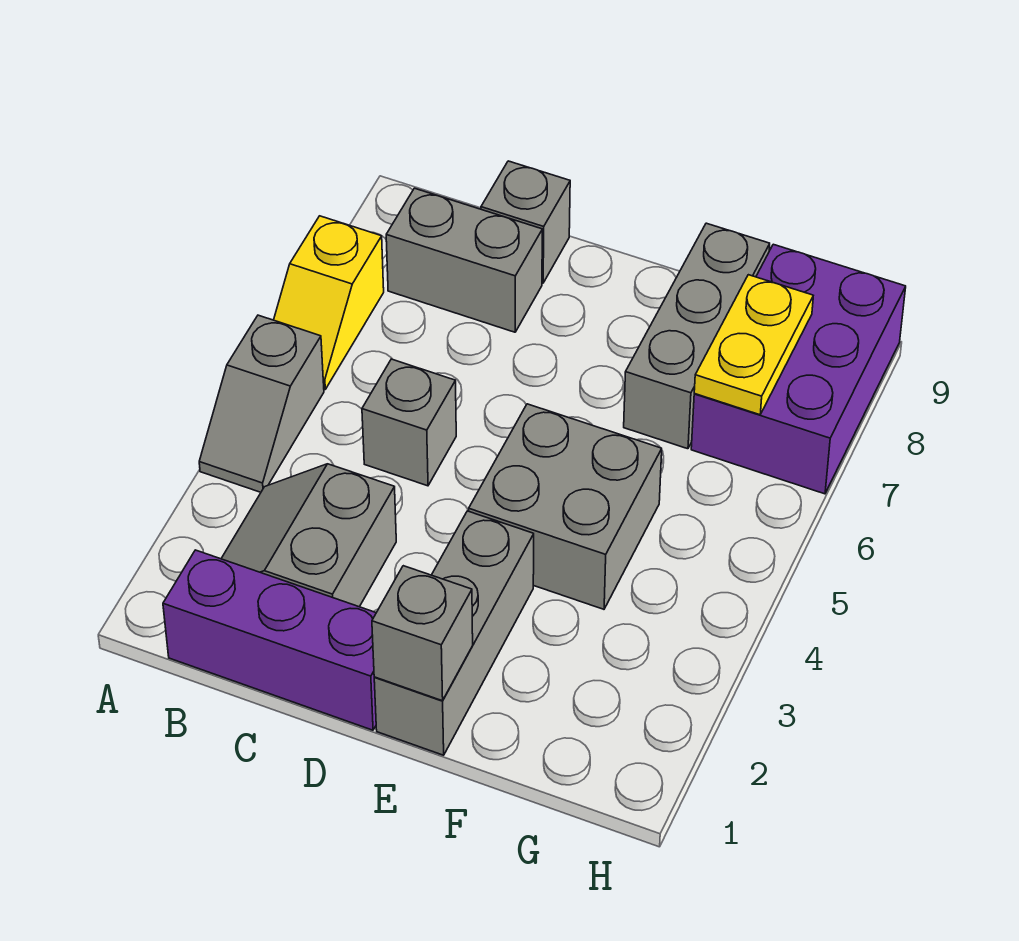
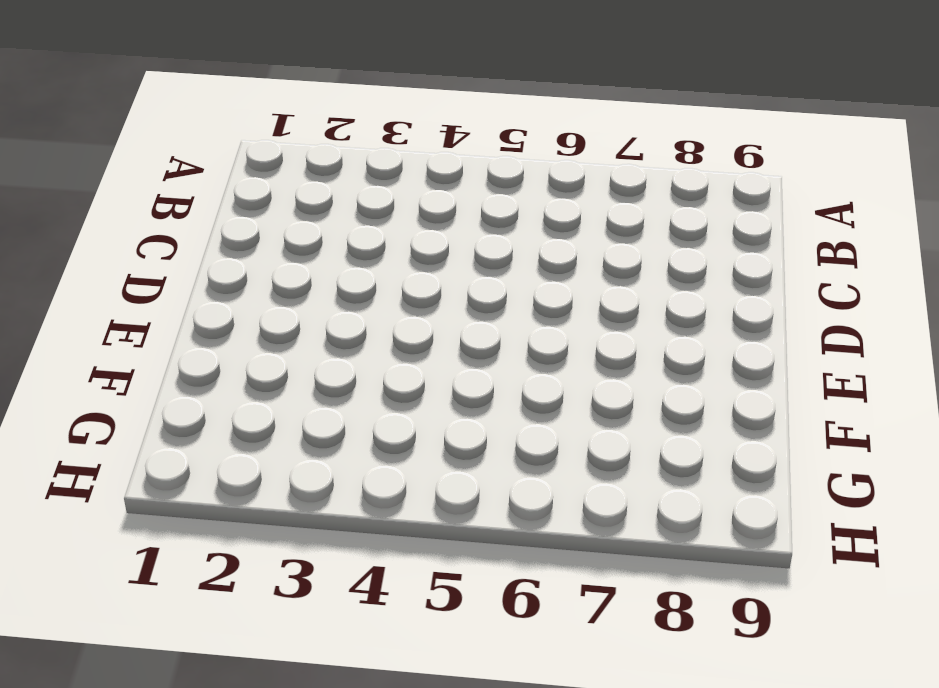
none -> grey 1x2 slope [199,315,324,492]
none -> yellow 1x2 slope [274,216,384,389]
none -> purple 1x3 brick [163,550,376,730]

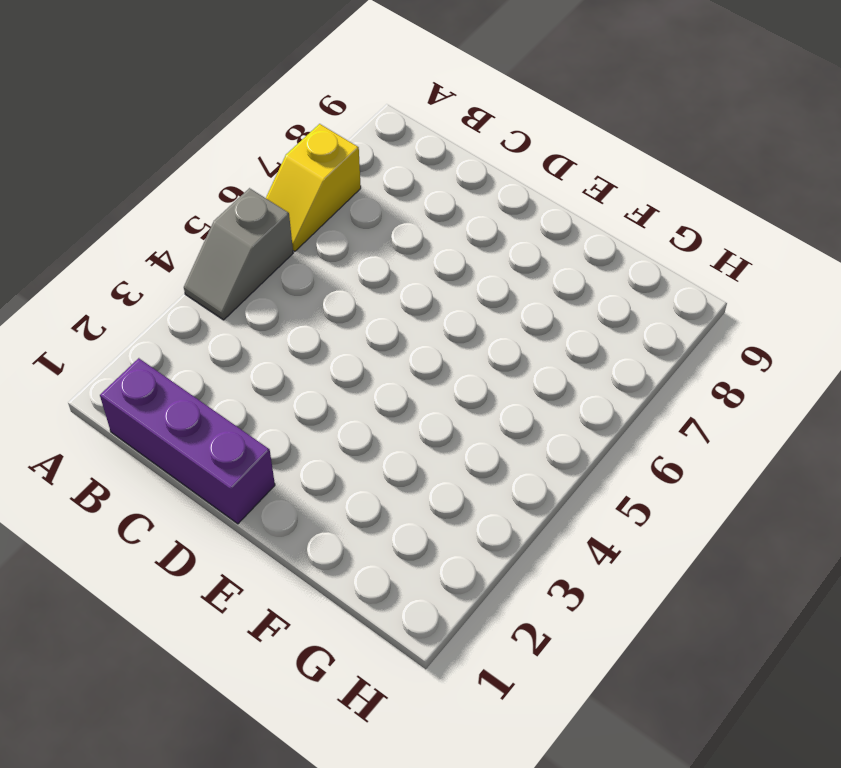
none -> grey 2x2 slope [221,464,396,607]
none -> grey 1x2 brick [386,188,542,332]
none -> grey 1x1 brick [362,359,456,486]

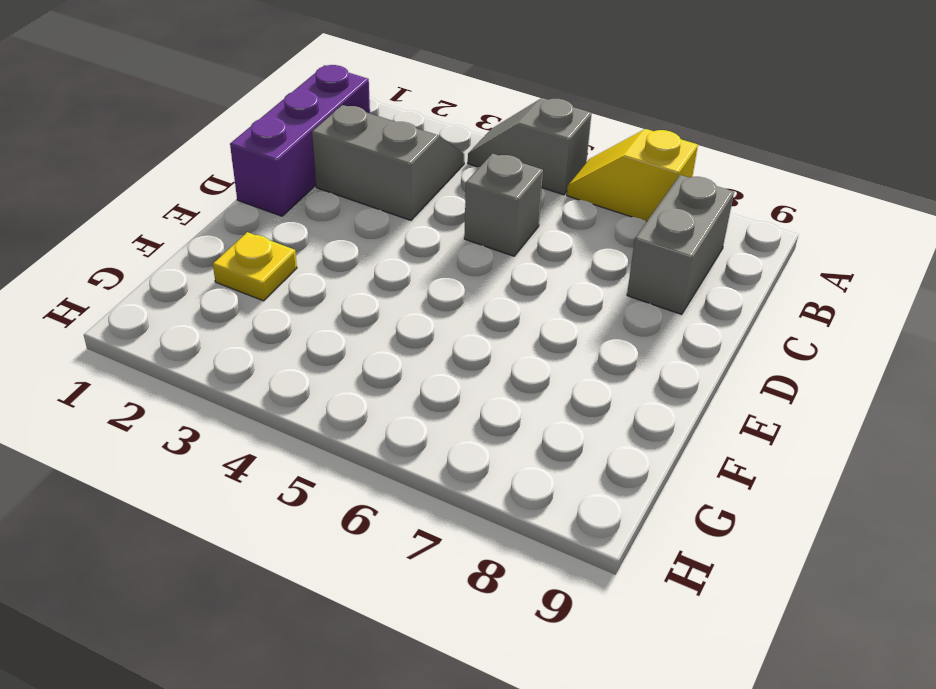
yellow 1x1 plate [213,232,297,301] -> none
none -> grey 1x1 brick [481,161,570,283]
none -> grey 1x3 brick [374,511,534,755]
none -> grey 2x2 brick [469,404,662,609]

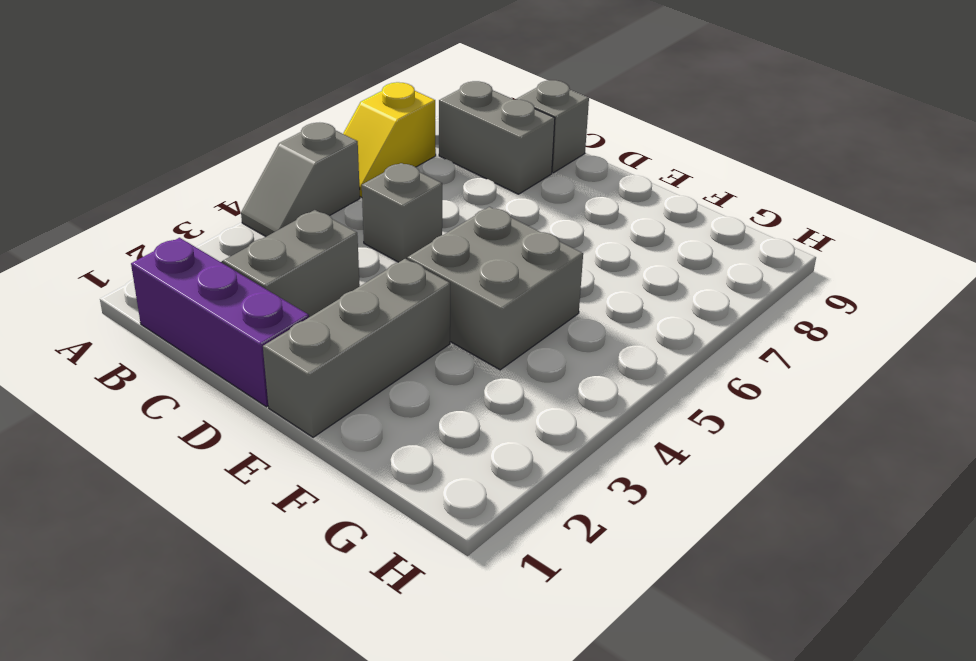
none -> grey 1x3 brick [624,223,770,449]
none -> purple 2x3 brick [691,244,906,494]
none -> grey 1x1 brick [372,566,473,701]

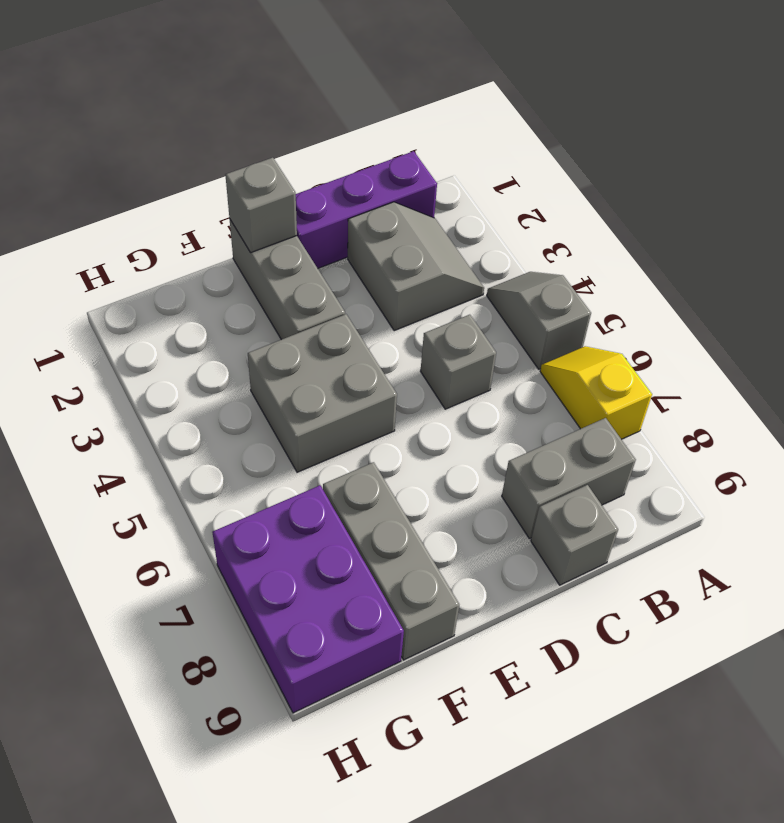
none -> yellow 1x2 plate [694,275,813,415]

